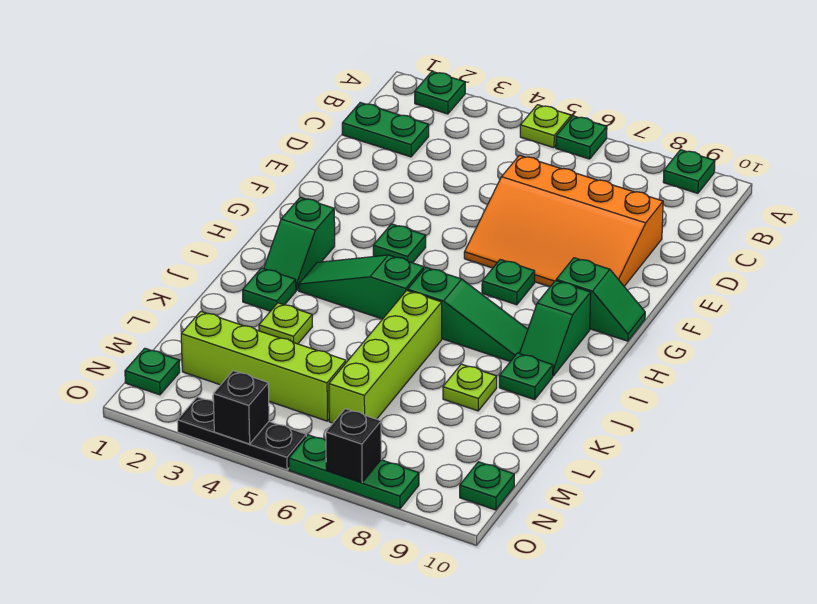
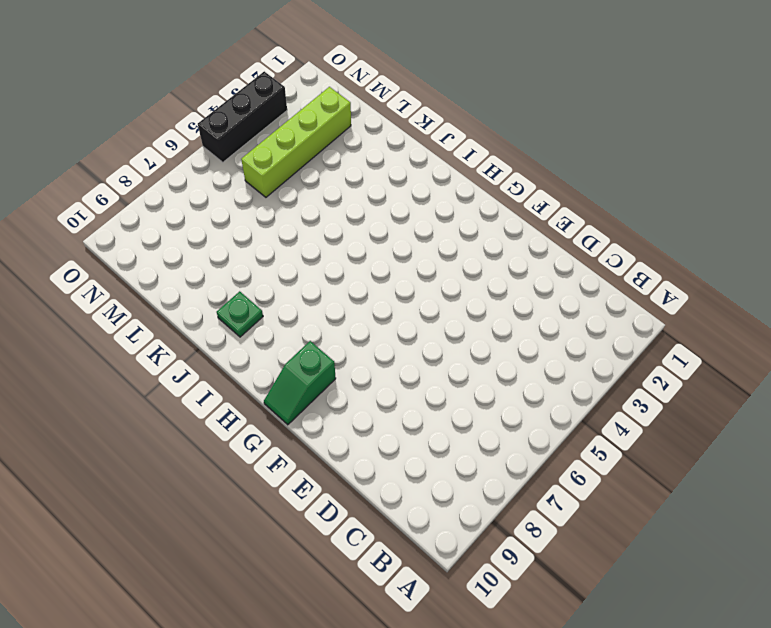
black 1x3 brick [198,71,287,162] -> black 1x3 plate [177,397,306,470]
none -> green 1x1 plate [415,71,465,114]
none -> lime 1x1 plate [520,105,571,148]
none -> green 1x1 plate [556,116,607,159]

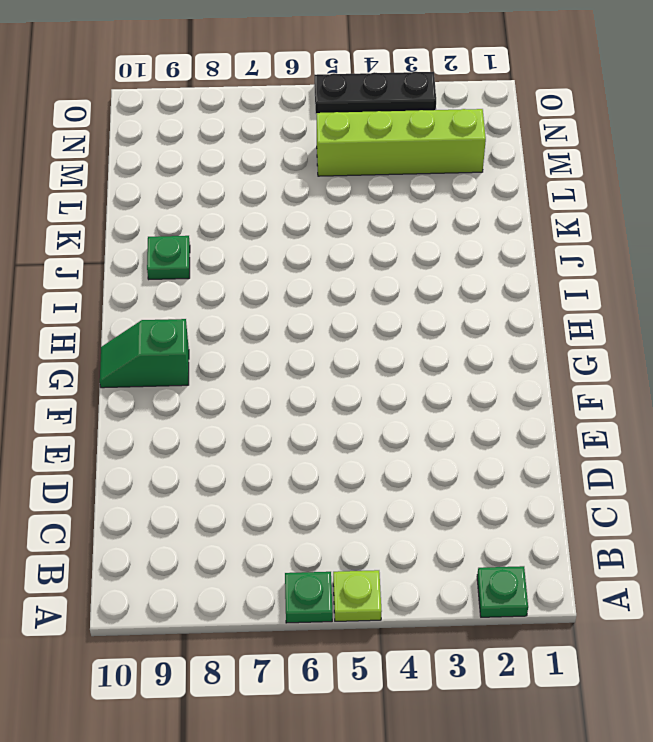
none -> green 1x1 plate [663,150,715,193]
none -> green 1x2 plate [342,103,429,157]
none -> orange 3x4 slope [464,155,663,287]

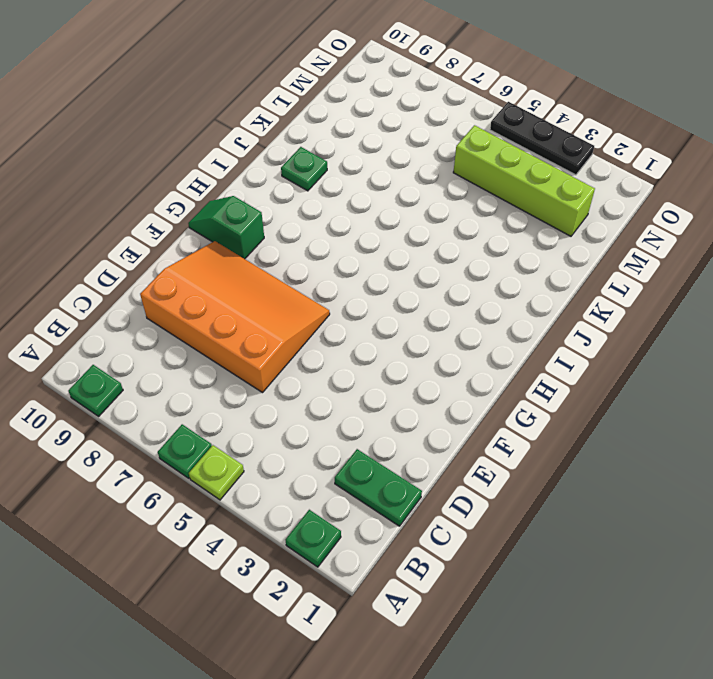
none -> green 1x1 plate [373,224,426,263]
none -> green 1x1 plate [482,260,535,305]
none -> green 1x2 slope [264,197,335,290]

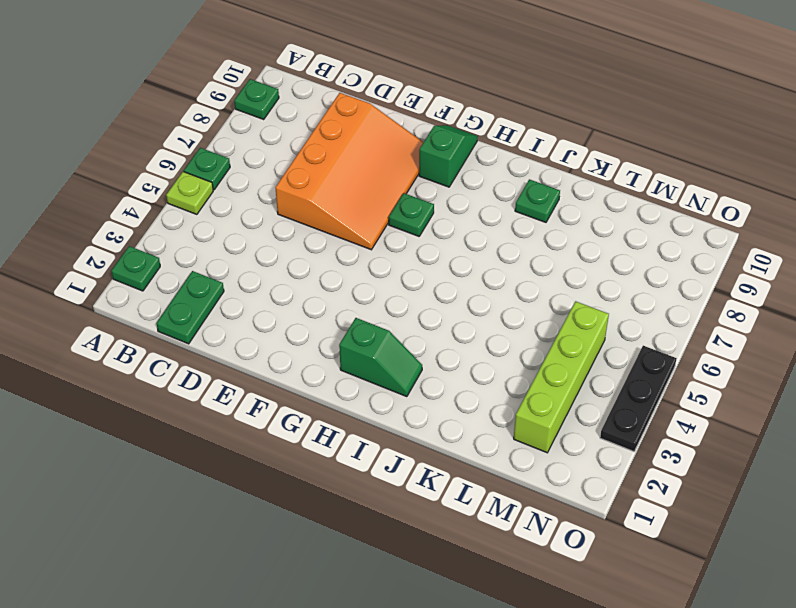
none -> green 1x1 plate [373,224,426,263]
none -> green 1x2 slope [520,281,591,376]
none -> green 1x3 slope [298,255,424,319]

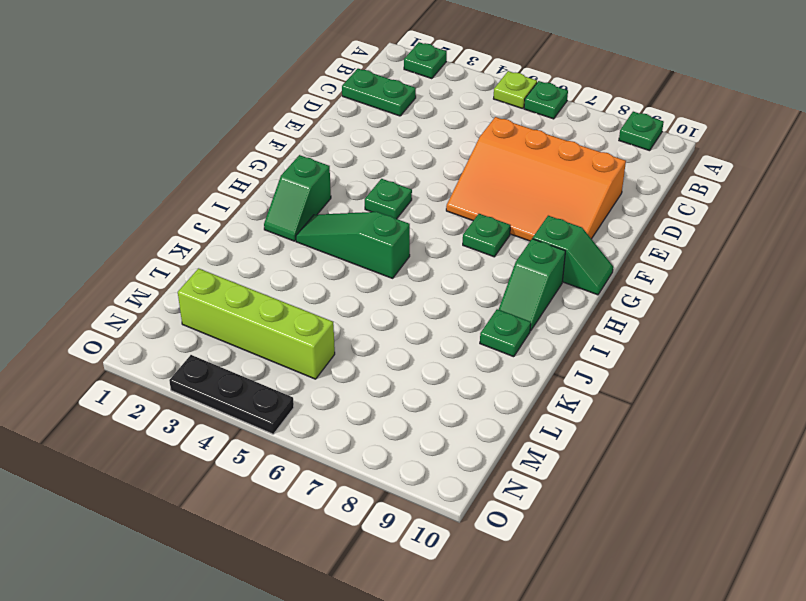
none -> green 1x3 slope [408,268,528,362]
none -> green 1x1 plate [243,268,296,311]
none -> lime 1x4 brick [329,291,442,423]

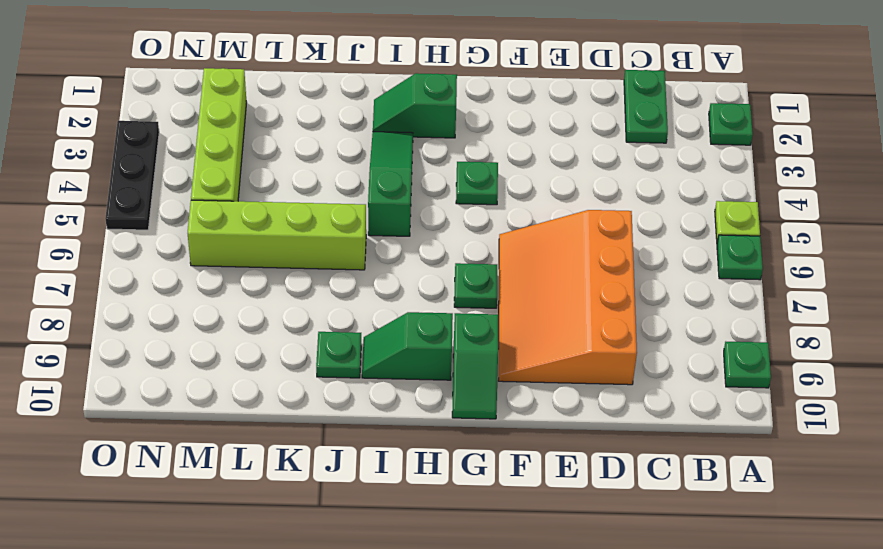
none -> green 1x3 slope [408,268,528,362]
none -> green 1x1 plate [243,268,296,311]
none -> lime 1x1 plate [259,303,312,344]

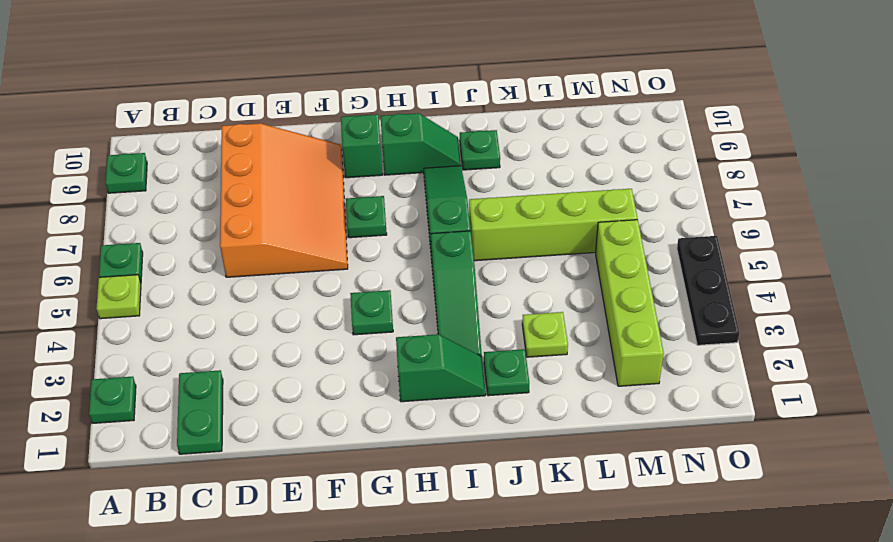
none -> lime 1x1 plate [443,364,497,411]
none -> green 1x1 plate [125,348,180,395]
none -> green 1x1 plate [460,462,514,510]

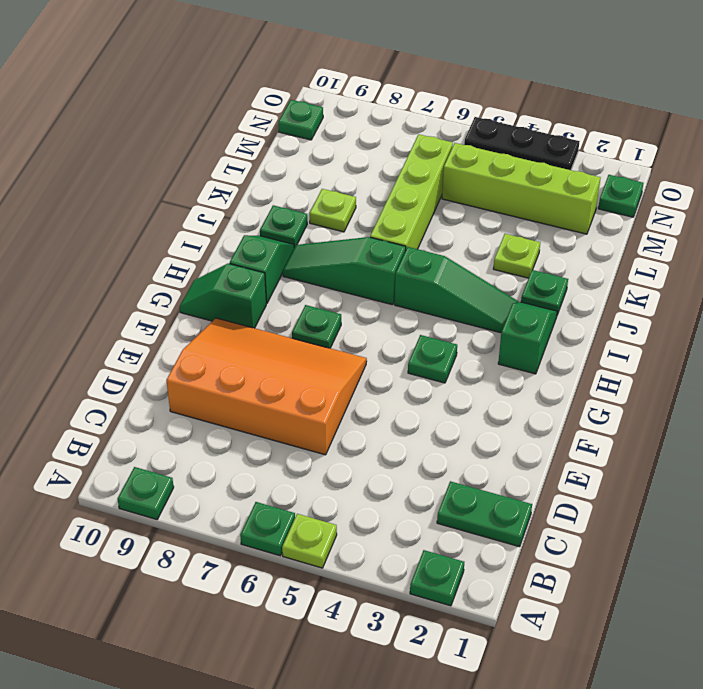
none -> green 1x3 plate [289,435,419,509]
none -> black 1x1 brick [213,371,269,444]
none -> black 1x1 brick [326,409,381,483]

